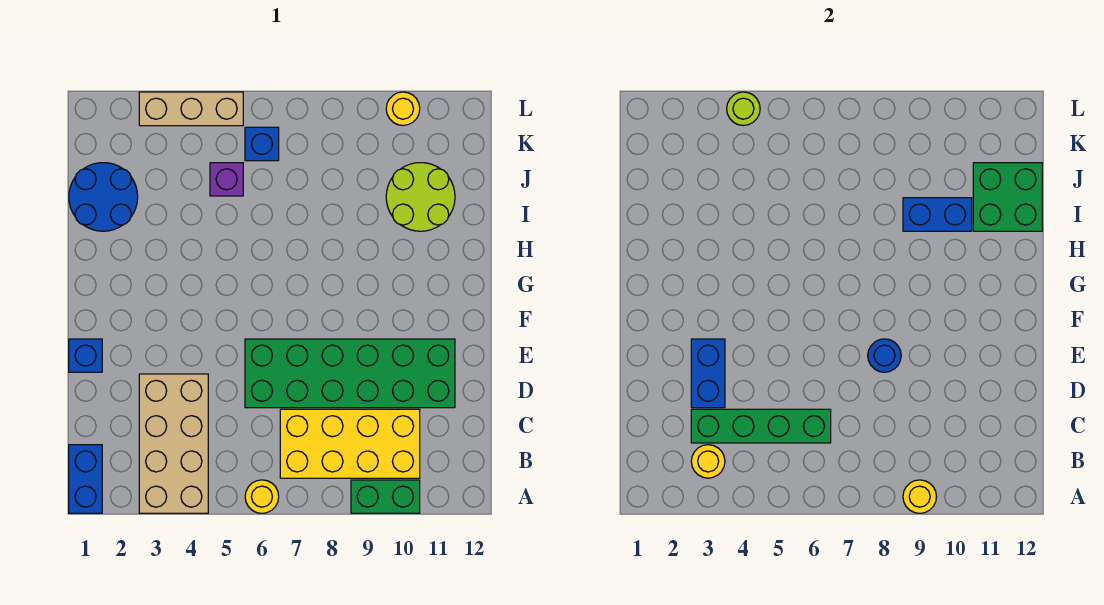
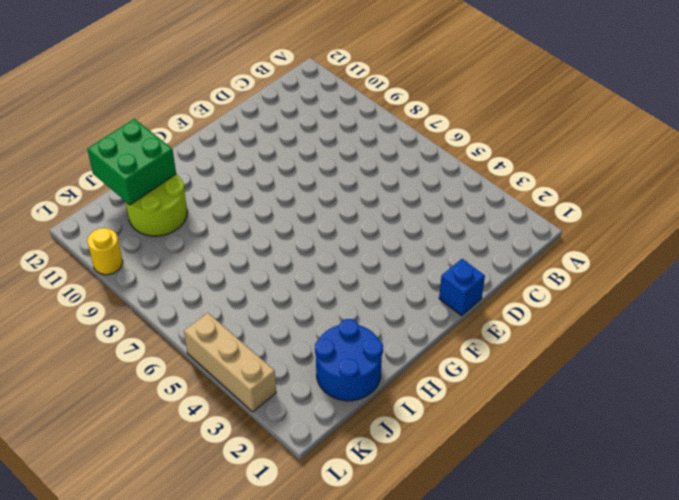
none -> blue 1x2 brick [69,445,102,513]
none -> tan 2x4 brick [139,374,208,513]
none -> yellow 1x1 round brick [245,480,279,513]

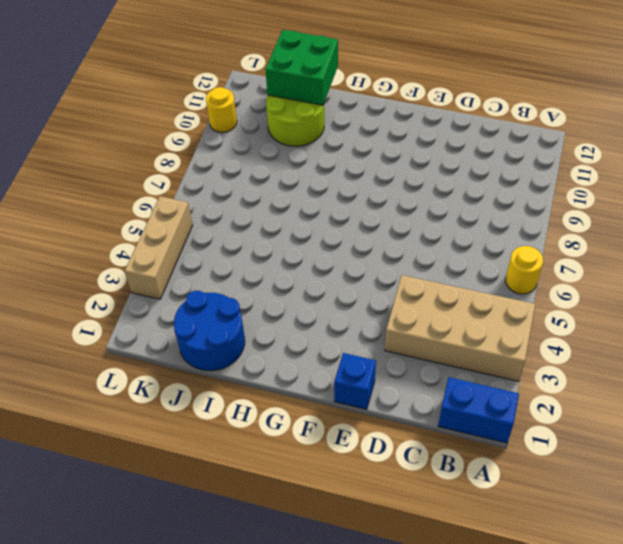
none -> green 1x2 brick [351,480,420,513]
none -> yellow 2x4 brick [280,409,420,478]
none -> green 2x6 brick [245,339,455,408]

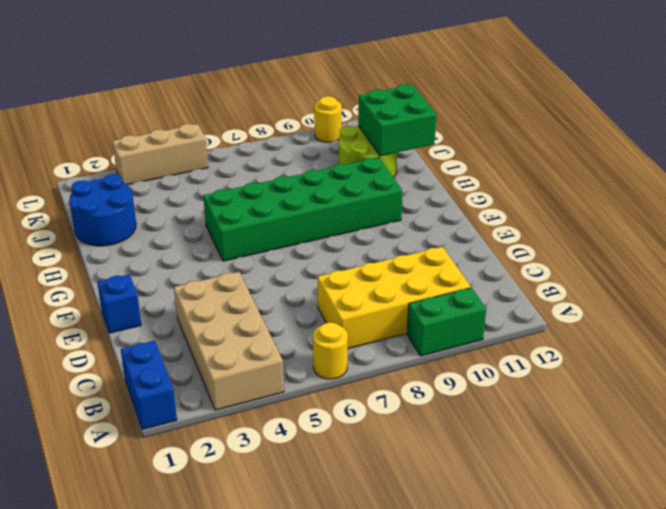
green 2x6 brick [203,158,402,261] -> green 2x6 brick moved to [245,339,455,408]
none -> purple 1x1 brick [210,163,243,196]
none -> blue 1x1 brick [245,127,279,161]
none -> yellow 1x1 round brick [903,480,937,513]

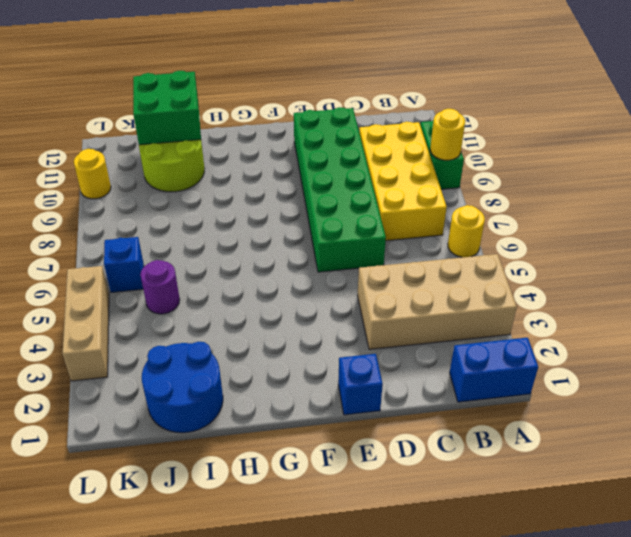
purple 1x1 round brick [140,260,180,314] -> purple 1x1 brick [210,163,243,196]
none -> yellow 1x1 round brick [691,445,725,478]
none -> green 1x4 brick [691,409,831,443]
none -> blue 1x2 brick [691,339,725,408]

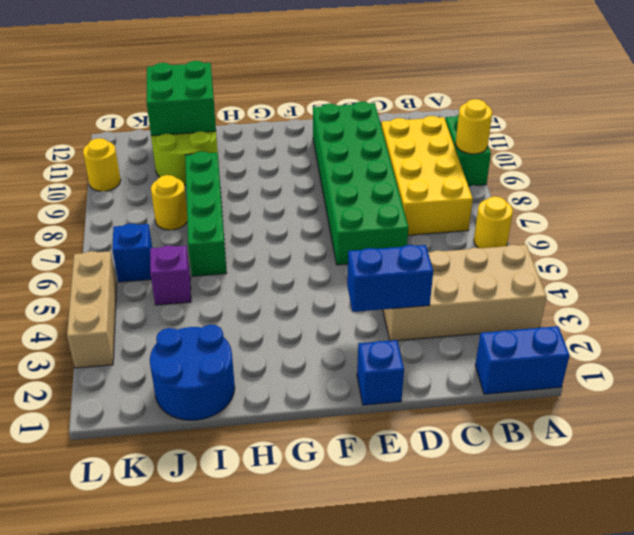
green 1x4 brick [185,152,227,276] -> green 1x4 brick moved to [691,409,831,443]
yellow 1x1 round brick [151,175,187,230] -> yellow 1x1 round brick moved to [691,445,725,478]
none -> blue 1x1 round brick [868,339,901,372]
none -> blue 1x2 brick [903,198,972,231]
none -> lime 1x1 round brick [727,92,760,126]

